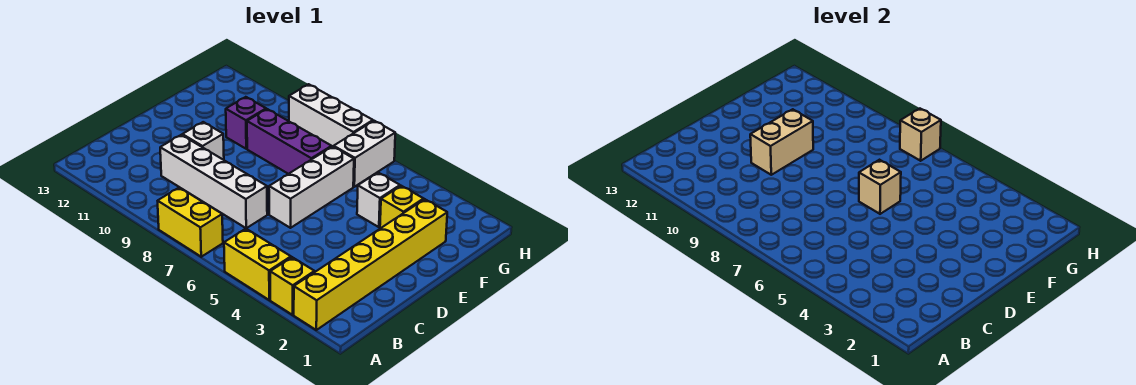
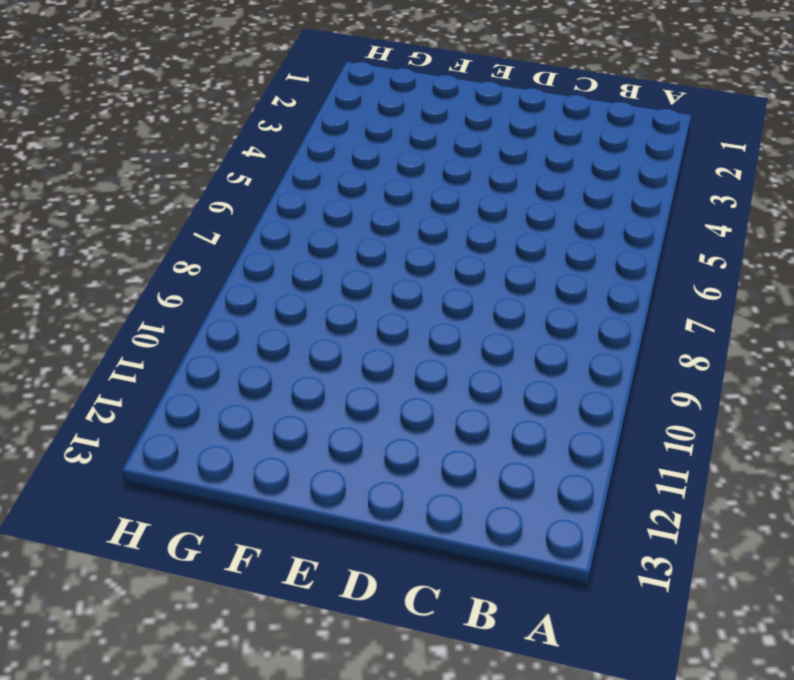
none -> yellow 1x6 brick [294,199,447,330]
none -> yellow 1x1 brick [270,257,315,315]
none -> yellow 1x2 brick [224,229,291,300]

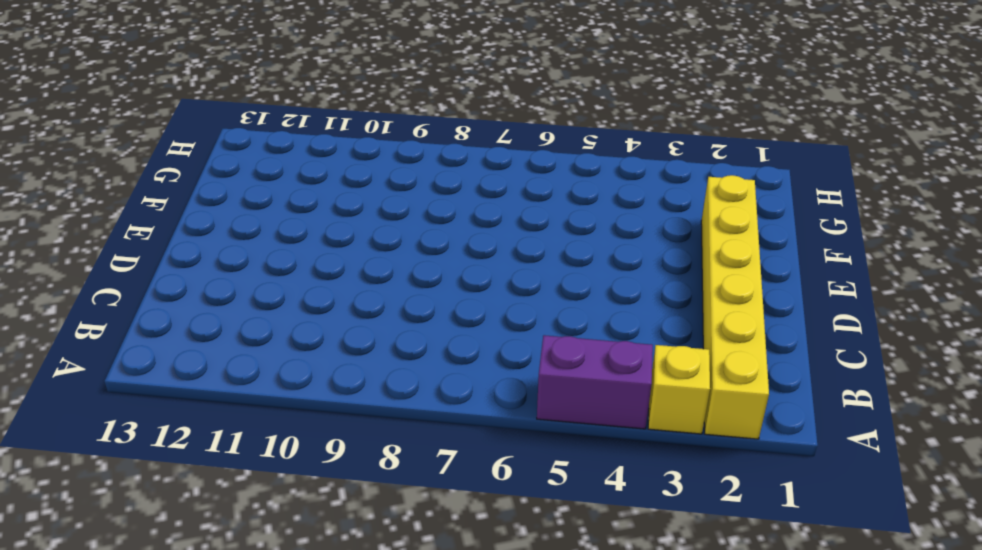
purple 1x2 brick [537,335,653,429] -> yellow 1x2 brick [224,229,291,300]
none -> yellow 1x2 brick [158,187,223,257]
none -> white 1x4 brick [160,135,267,228]
none -> white 1x3 brick [269,146,354,228]

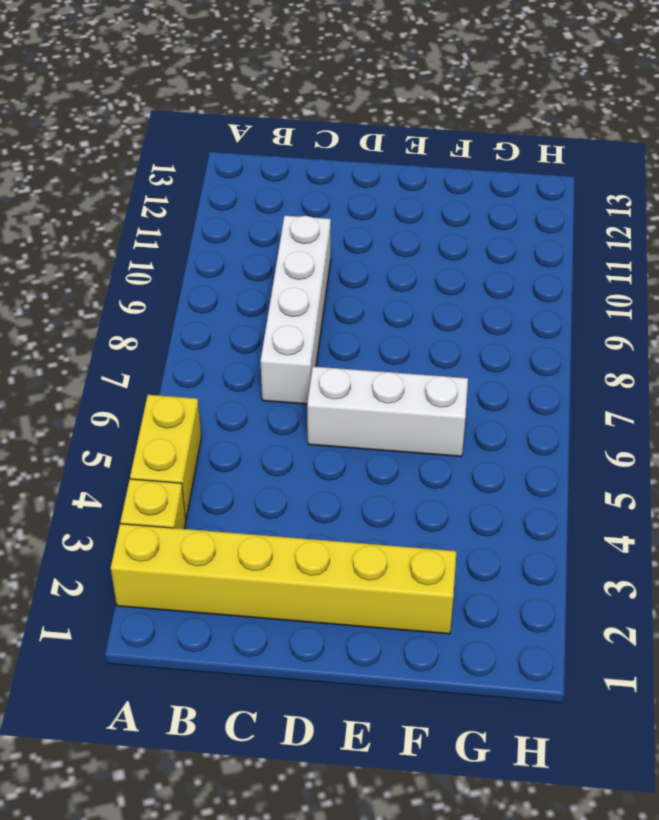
none -> yellow 1x2 brick [158,187,223,257]
none -> white 1x1 brick [182,122,224,160]
none -> yellow 1x1 brick [380,186,424,228]

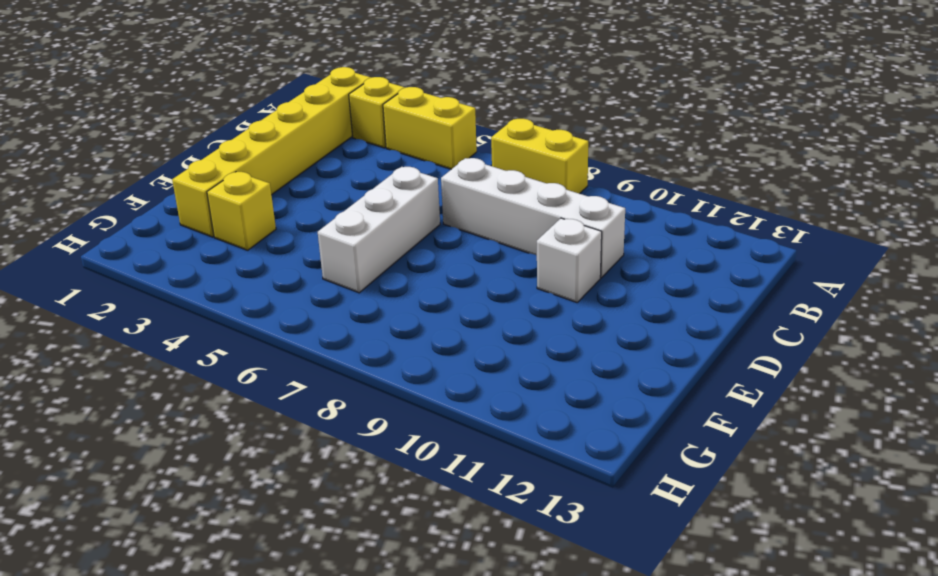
none -> white 1x1 brick [357,173,400,227]
none -> purple 1x3 brick [247,109,332,174]
none -> purple 1x1 brick [226,97,266,149]

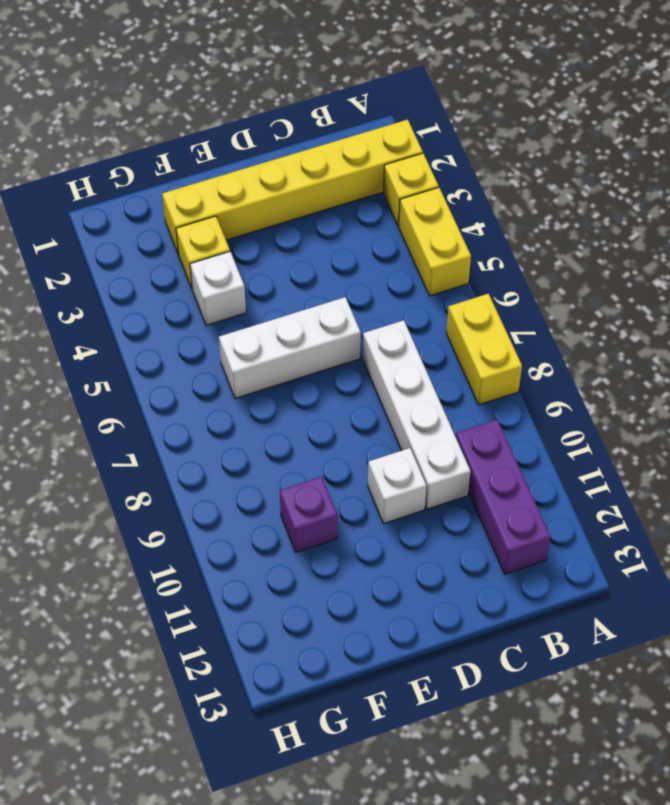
purple 1x3 brick [456,420,550,574] -> purple 1x3 brick moved to [247,109,332,174]
none -> white 1x2 brick [334,121,395,187]
none -> white 1x3 brick [289,84,373,147]
none -> tan 1x2 brick [750,109,813,175]

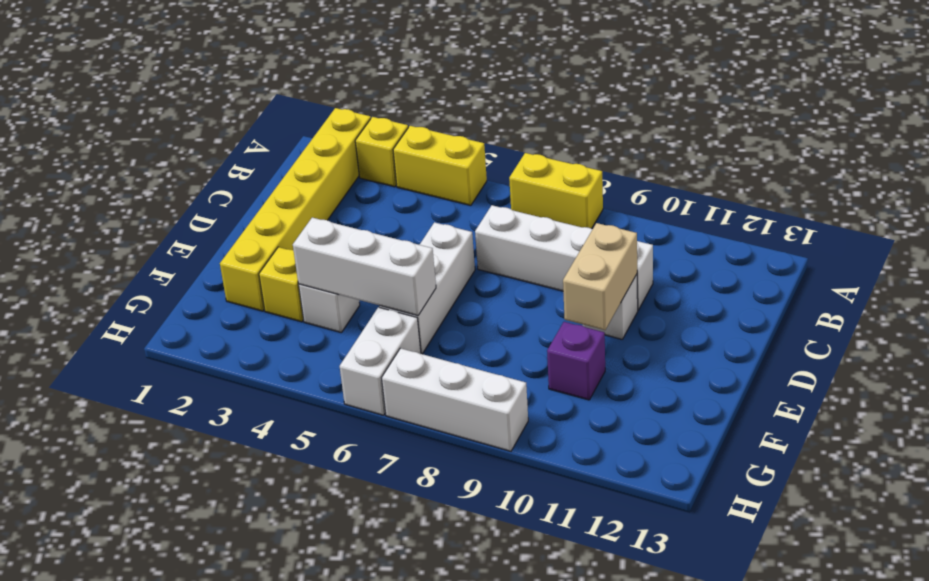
white 1x3 brick [293,218,436,316] -> none
none -> purple 1x3 brick [247,109,332,174]
none -> tan 1x1 brick [859,160,901,214]
none -> tan 1x1 brick [900,109,941,161]

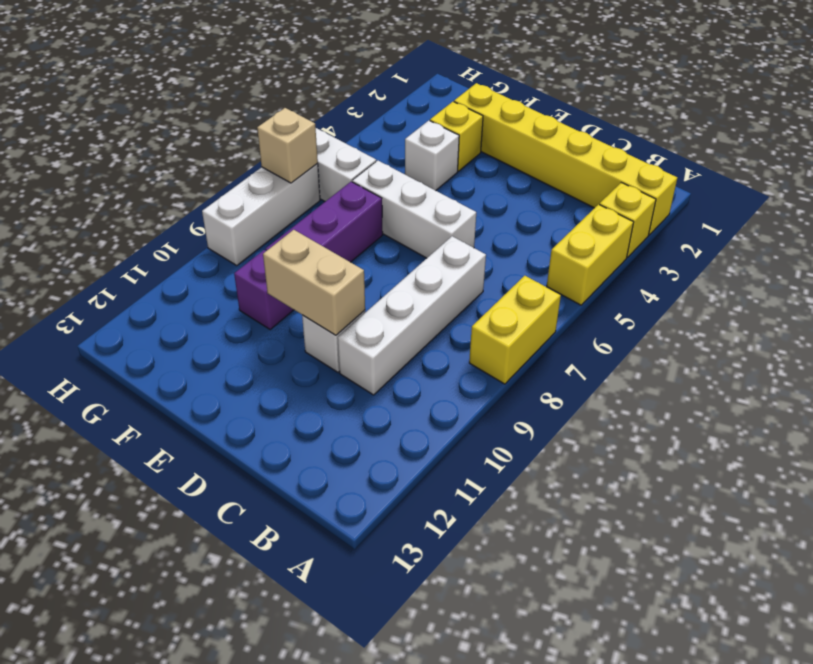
none -> tan 1x1 brick [859,160,901,214]

